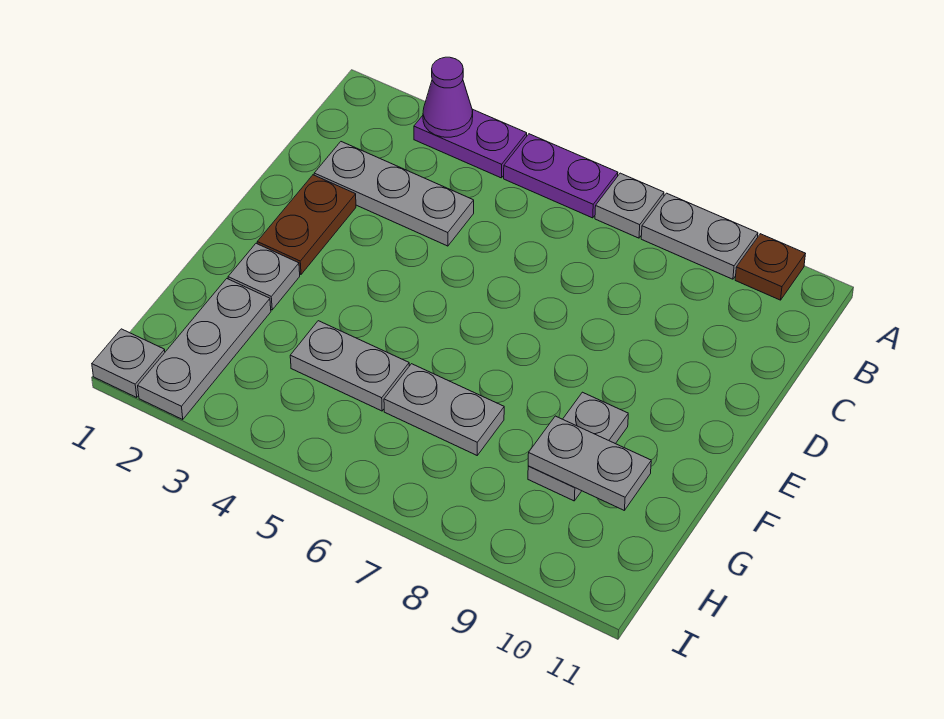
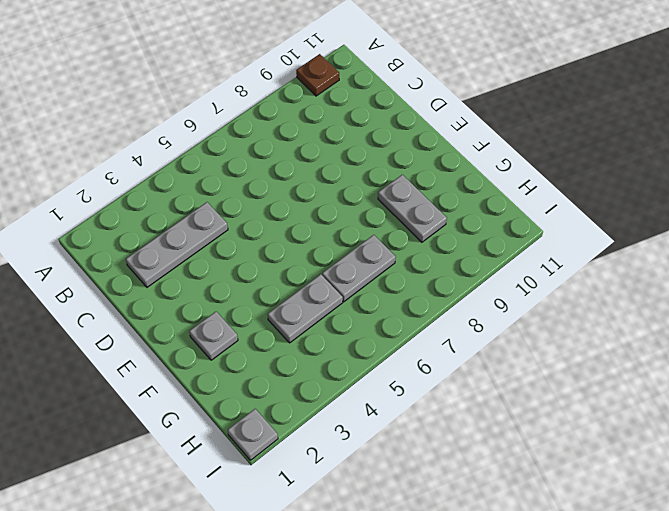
none -> purple 1x2 plate [414,109,527,178]
none -> purple 1x2 plate [504,134,618,218]
none -> grey 1x1 plate [595,173,664,238]

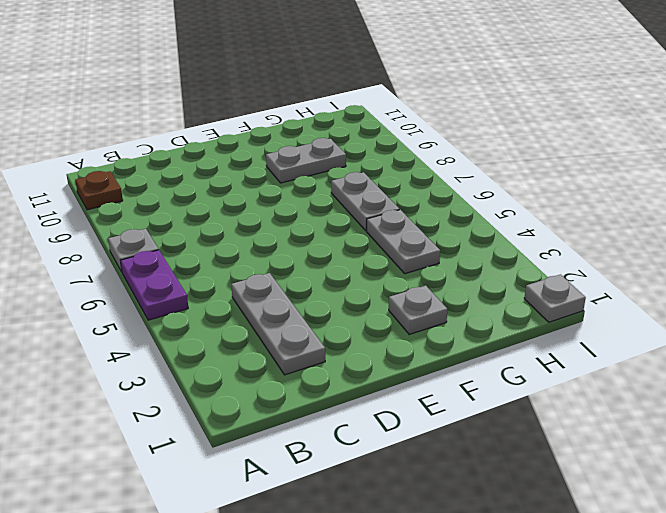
none -> purple 1x2 plate [414,109,527,178]
none -> grey 1x2 plate [641,193,758,279]
none -> brown 1x2 plate [257,175,356,274]

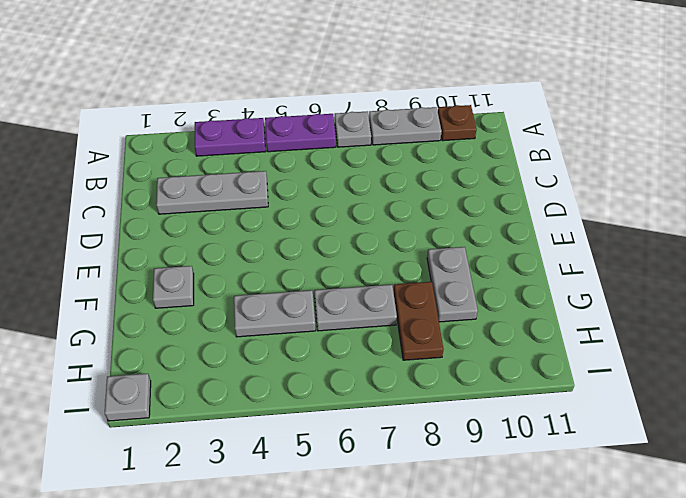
brown 1x2 plate [394,282,444,360] -> brown 1x2 plate moved to [257,175,356,274]
none -> grey 1x3 plate [138,279,271,419]
none -> purple 1x1 cone [423,57,473,137]
none -> grey 1x2 plate [528,416,651,510]

